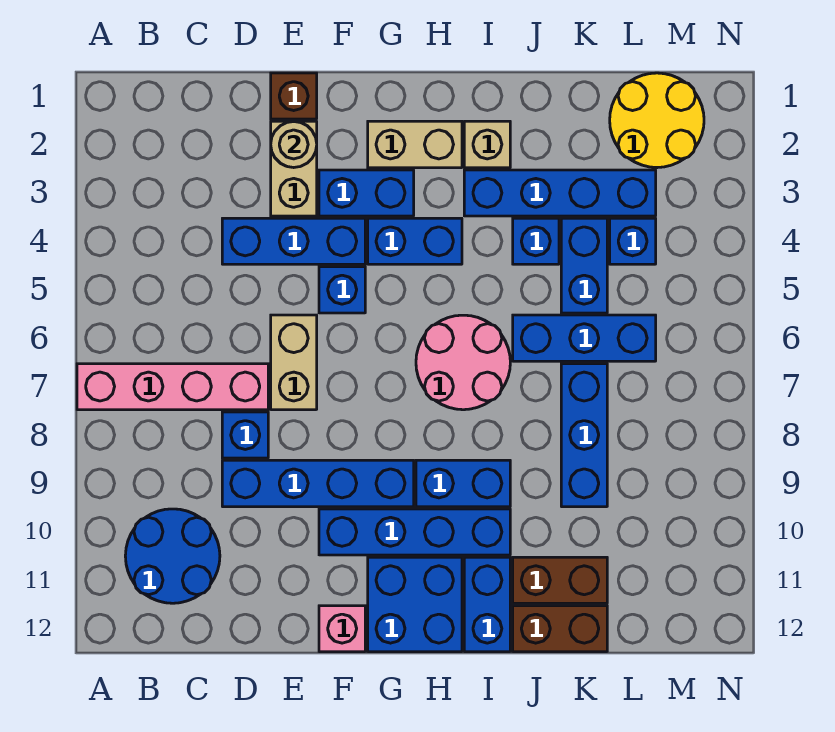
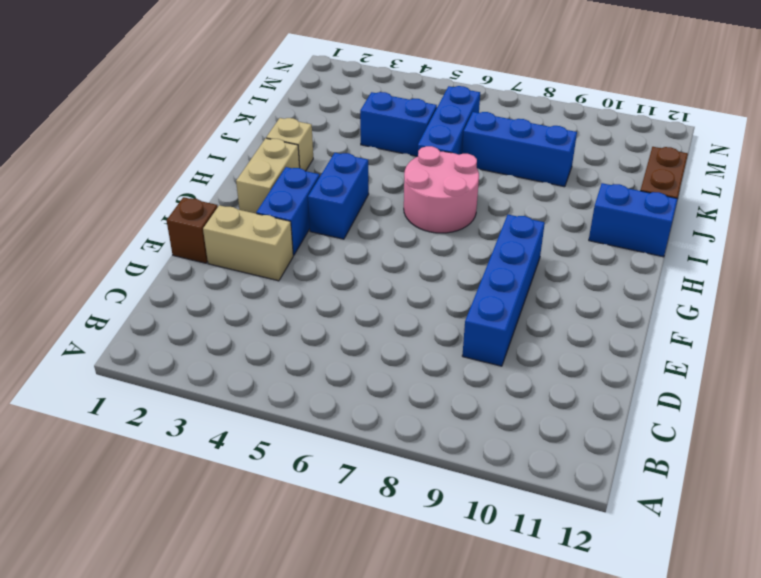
none -> pink 1x4 brick [77,364,268,410]
none -> blue 2x2 round brick [125,509,220,603]
none -> blue 1x3 brick [222,218,365,264]

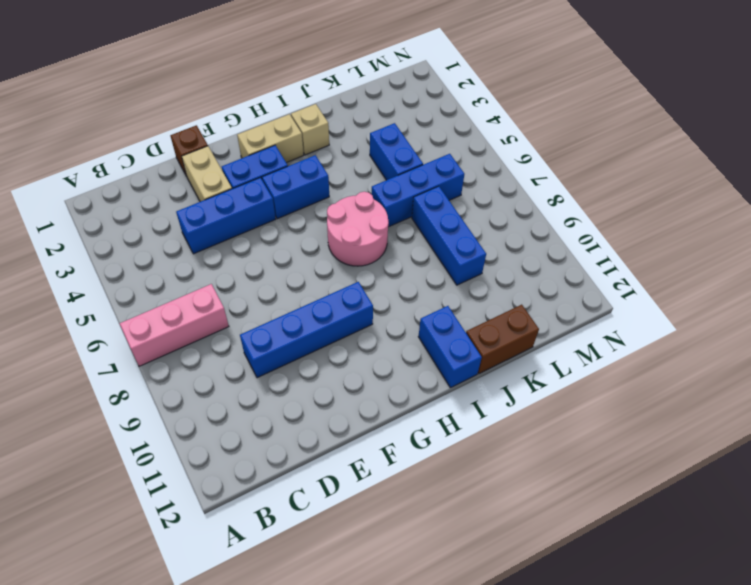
pink 1x3 brick [120,284,229,366] -> pink 1x4 brick [77,364,268,410]
none -> blue 2x2 round brick [125,509,220,603]
none -> blue 1x1 brick [222,412,268,458]
none -> tan 1x2 brick [271,315,317,410]

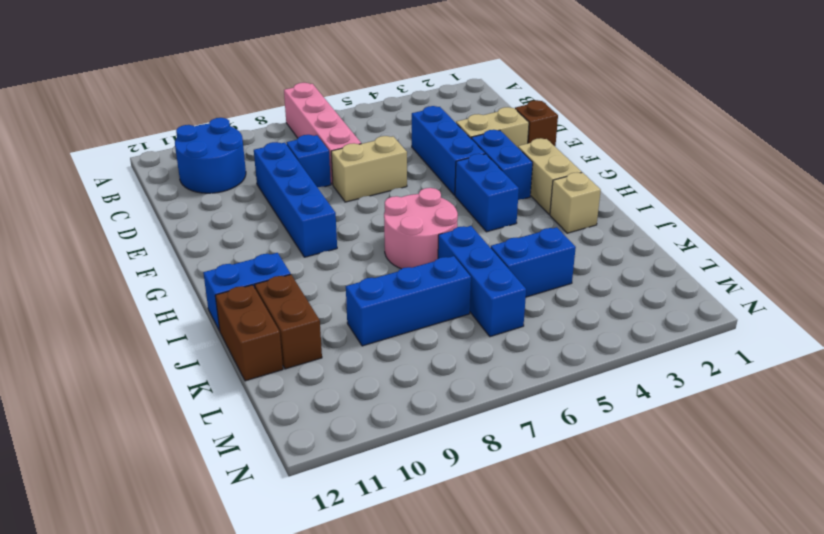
none -> blue 1x1 brick [319,267,365,313]
none -> blue 1x4 brick [319,509,510,555]
none -> pink 1x1 brick [319,606,365,652]

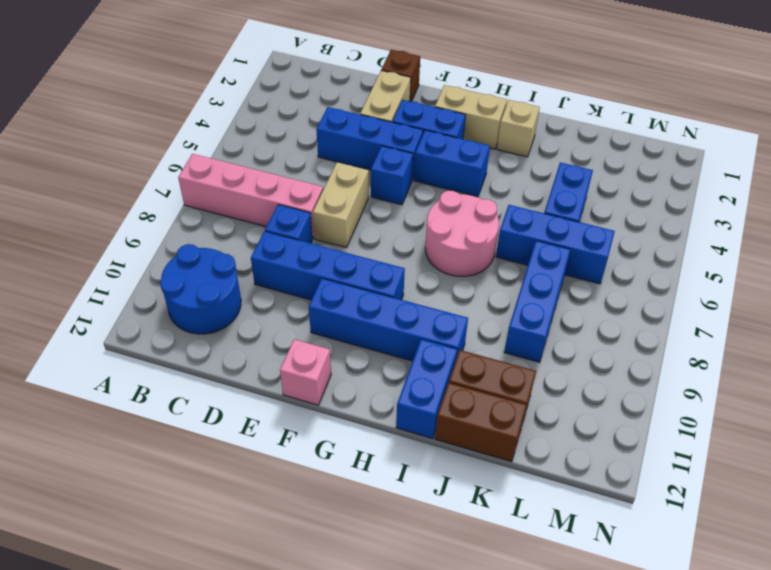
none -> blue 2x2 brick [368,557,462,652]
none -> blue 1x2 brick [416,460,510,507]
none -> blue 1x4 brick [464,170,656,216]

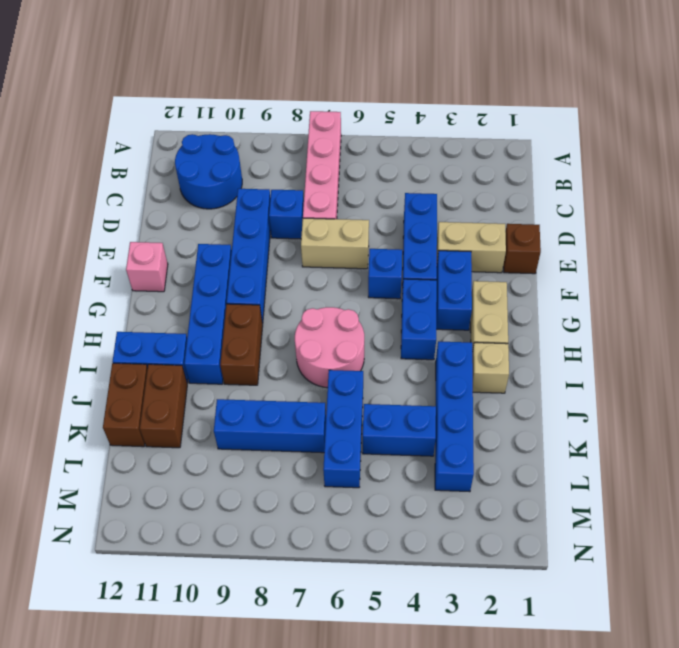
brown 1x2 brick [220,304,263,385] -> blue 1x2 brick [416,460,510,507]
none -> blue 2x2 brick [368,557,462,652]
none -> blue 1x1 brick [513,218,559,264]
none -> yellow 2x2 round brick [610,73,704,168]

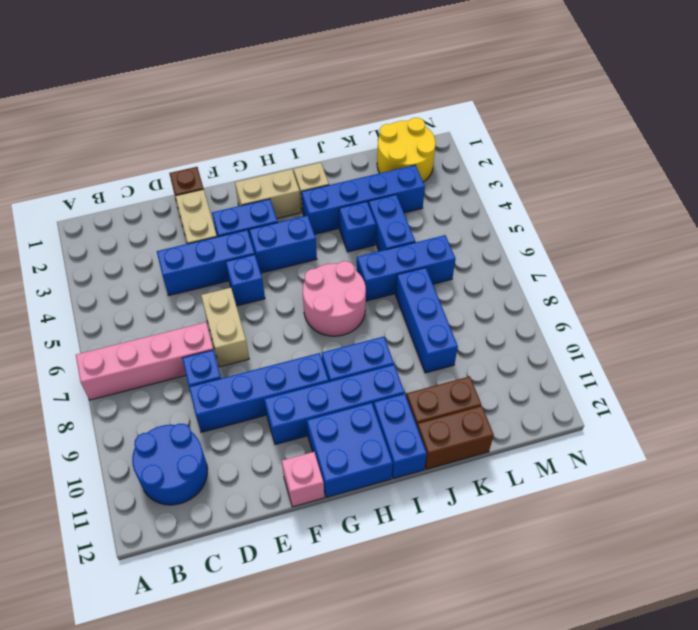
none -> blue 1x1 brick [610,218,656,264]
none -> tan 1x1 round brick [271,122,317,168]

